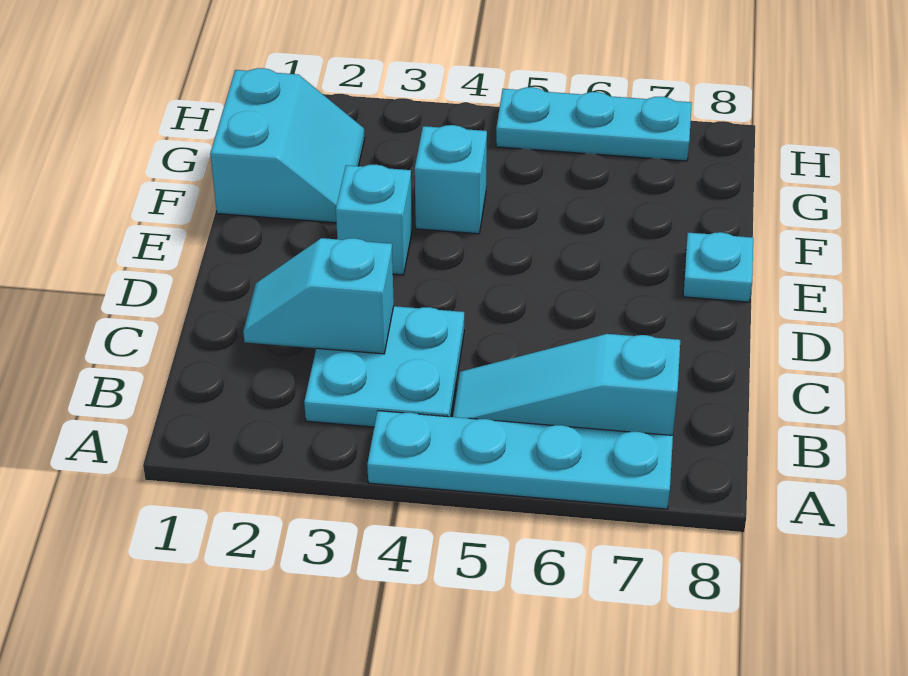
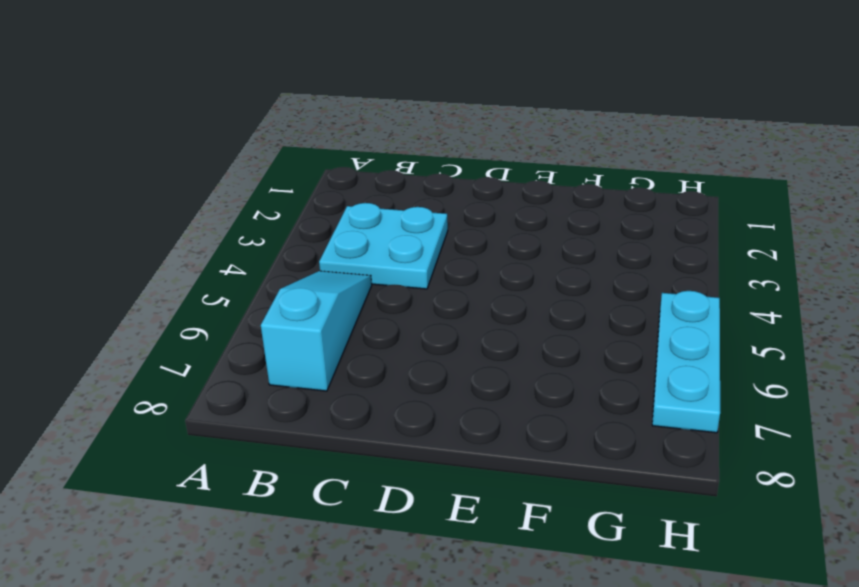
none -> cyan 1x4 plate [367,411,673,509]
none -> cyan 1x1 brick [336,165,412,275]

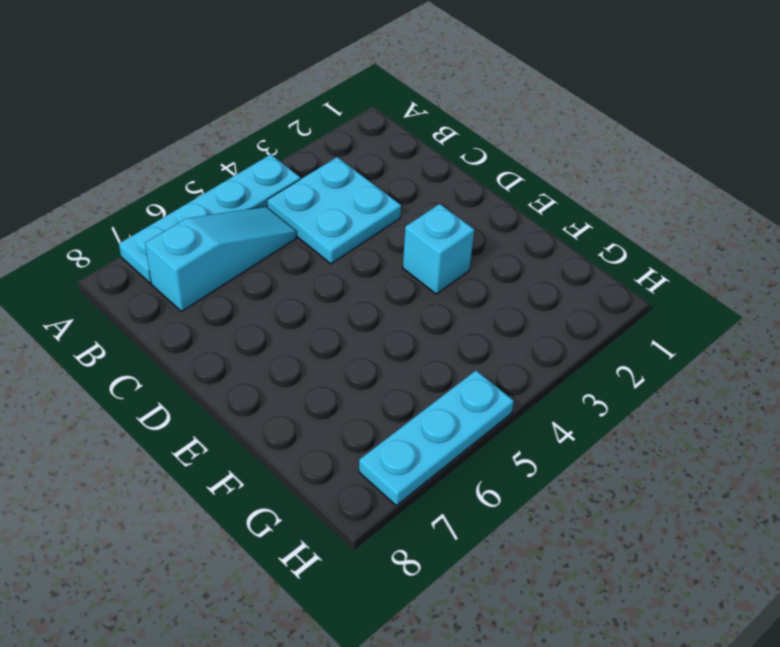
none -> cyan 1x1 plate [683,232,753,302]
none -> cyan 2x2 slope [210,68,365,223]

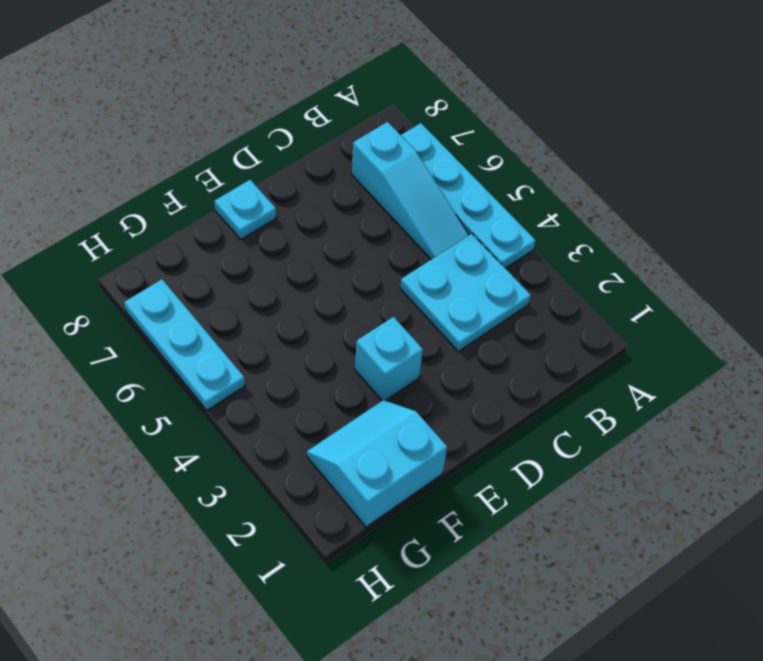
none -> cyan 1x1 brick [415,125,487,234]
none -> cyan 1x2 slope [243,238,394,354]

